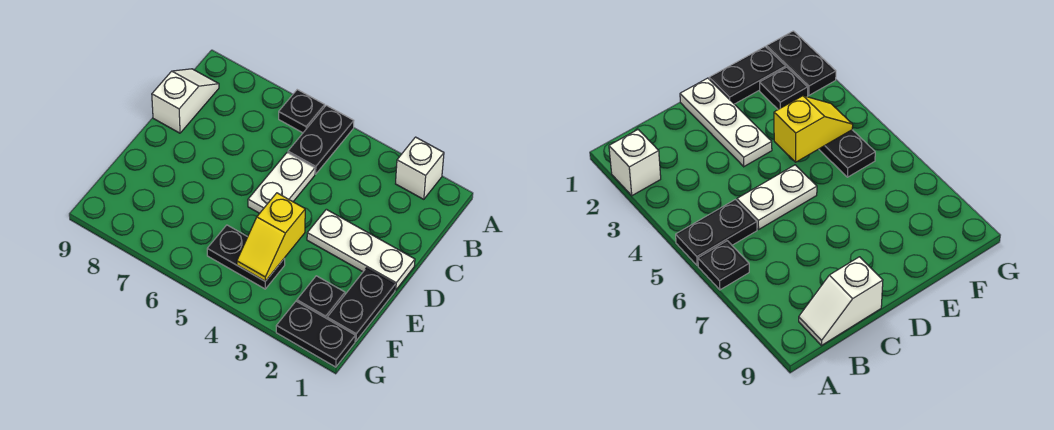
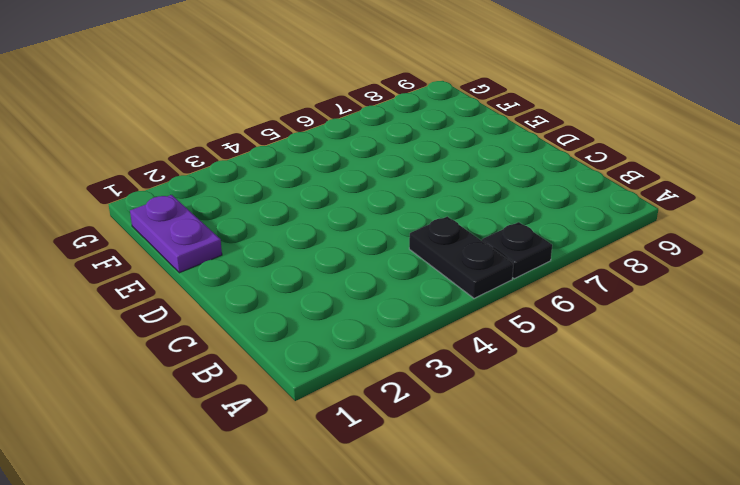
purple 1x2 plate [130,195,222,273] -> black 1x2 plate [327,268,395,341]
none -> white 1x1 brick [396,137,444,199]
none -> white 1x2 slope [152,69,219,133]

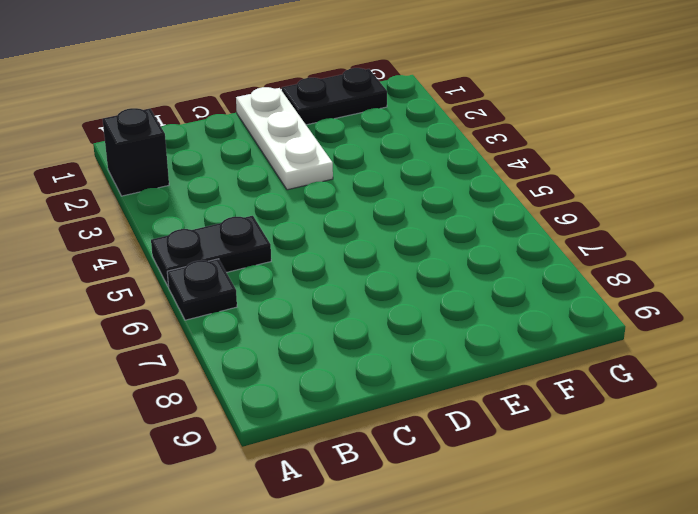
black 1x1 brick [103,108,169,196] -> white 1x1 brick [396,137,444,199]
none -> white 1x2 slope [152,69,219,133]
none -> white 1x2 plate [248,153,315,213]

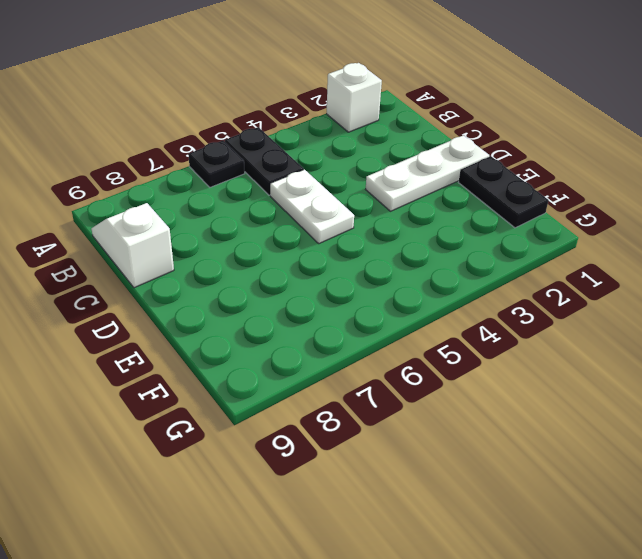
none -> black 1x1 plate [297,276,345,319]
none -> black 1x2 plate [207,225,285,289]

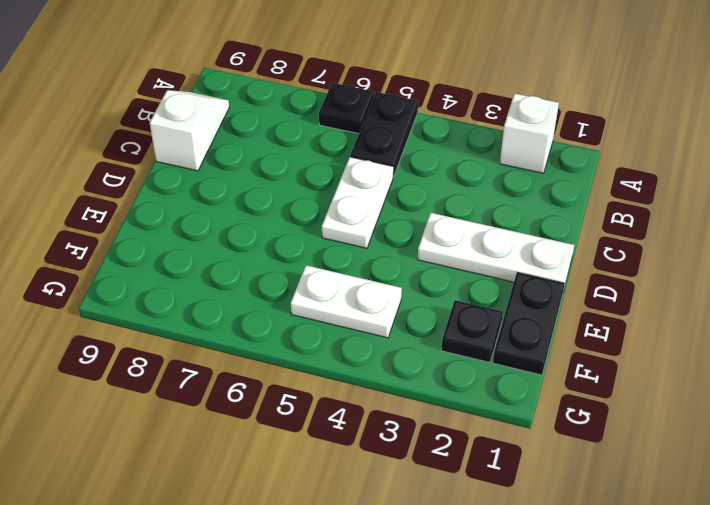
white 1x2 plate [291,265,402,338] -> black 1x2 plate [207,225,285,289]
none -> black 1x2 plate [276,301,355,367]
none -> yellow 1x2 slope [237,193,305,281]

